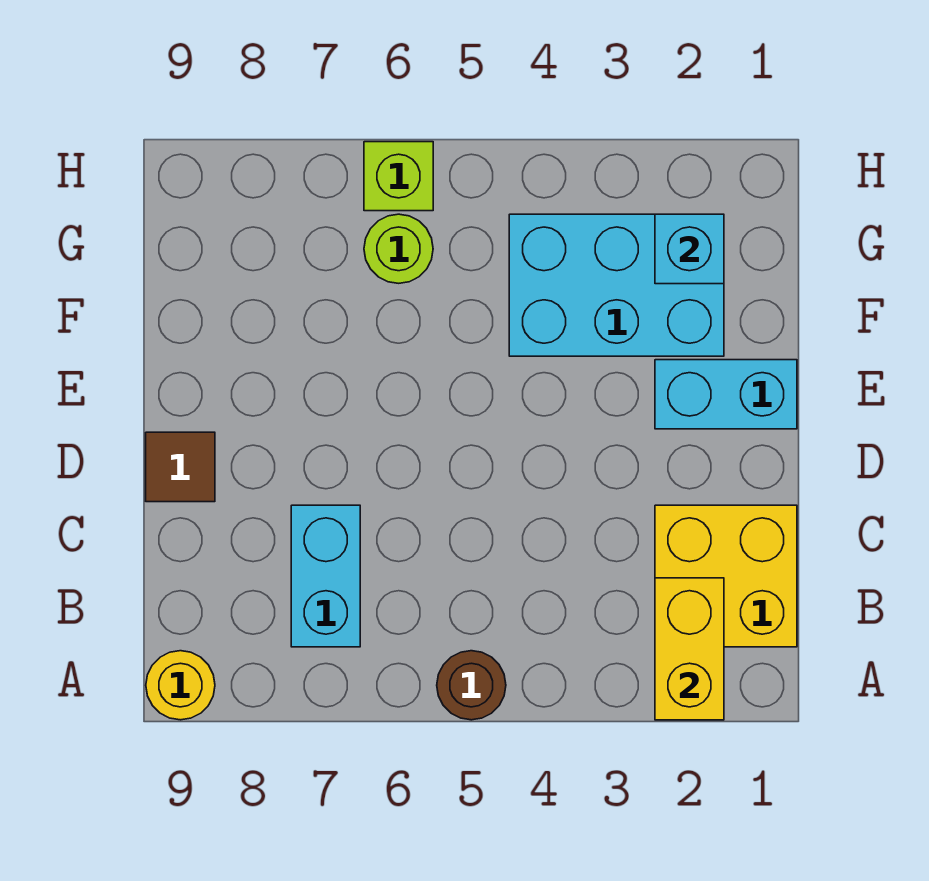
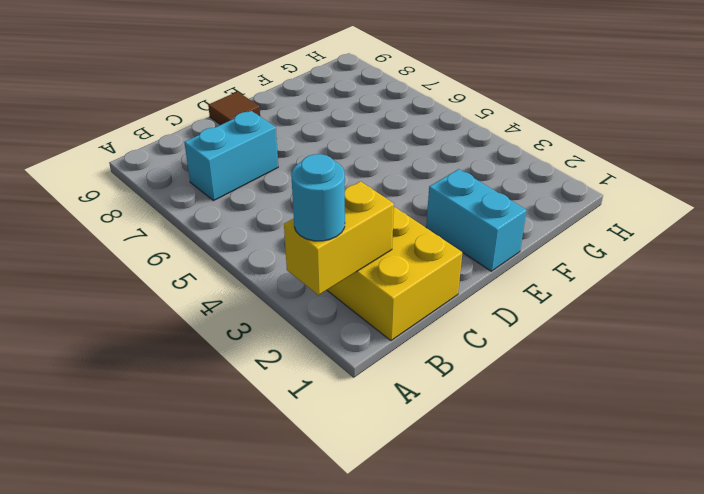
cyan 1x1 round brick [291,154,345,241] -> none
none -> brown 1x1 round brick [437,651,506,720]
none -> yellow 1x1 round brick [146,651,215,720]

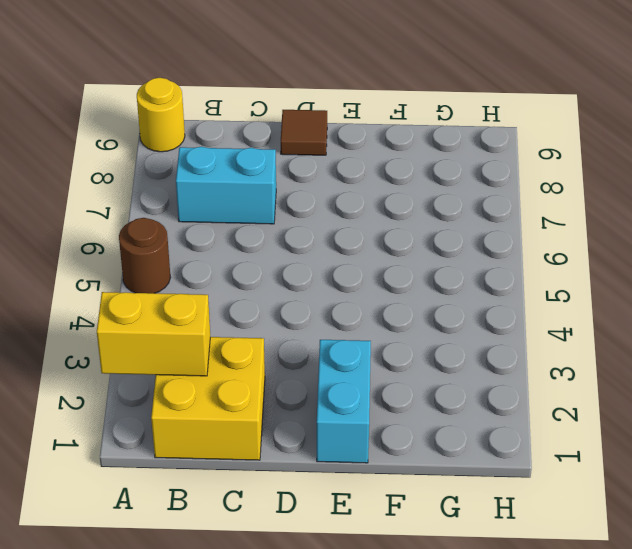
none -> cyan 2x3 brick [509,214,724,356]
none -> lime 1x1 round brick [364,214,433,283]

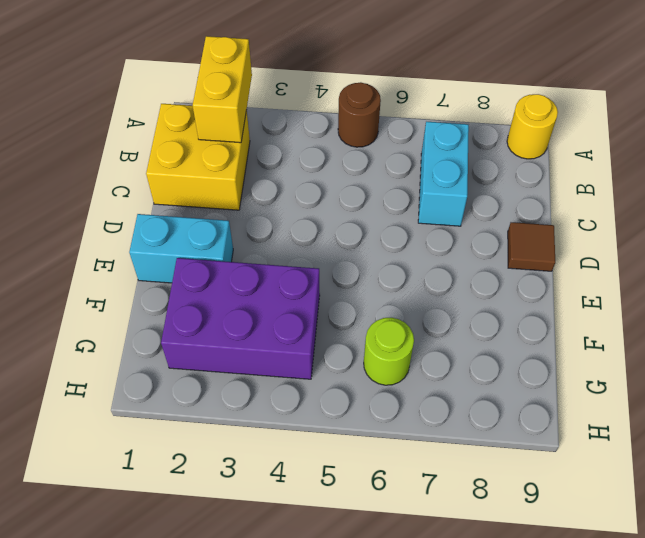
purple 2x3 brick [161,258,320,379] -> cyan 2x3 brick [509,214,724,356]
none -> lime 1x1 brick [364,142,433,211]
none -> cyan 1x1 brick [655,214,724,284]

